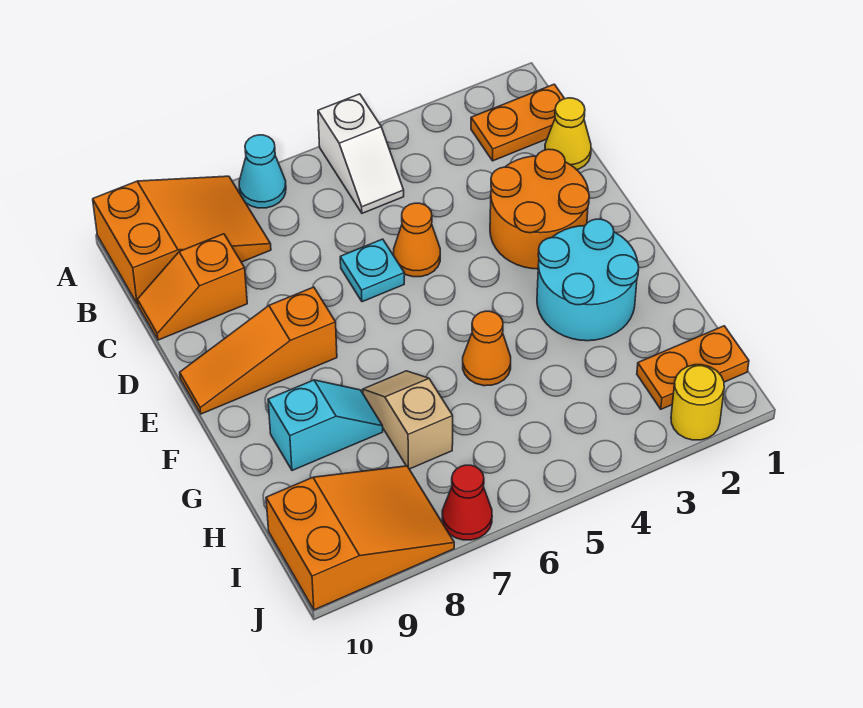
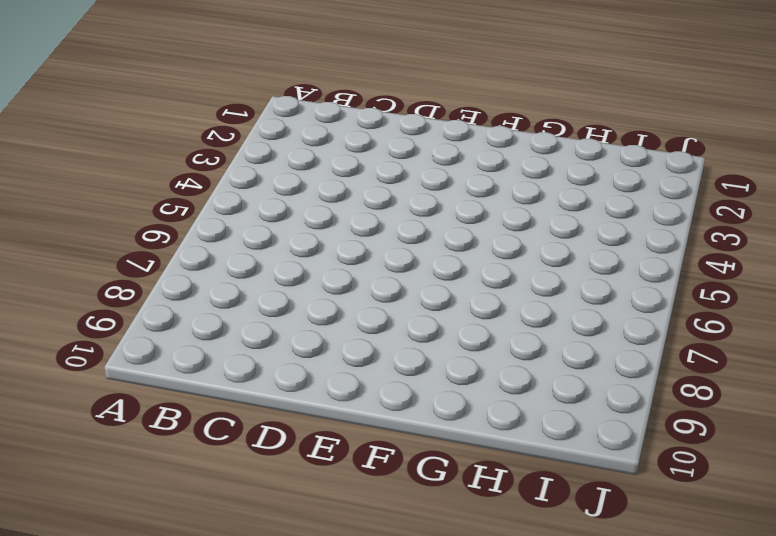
none -> white 1x2 slope [318,94,404,213]
none -> cyan 1x1 cone [239,135,286,208]
none -> orange 2x3 slope [93,176,271,304]

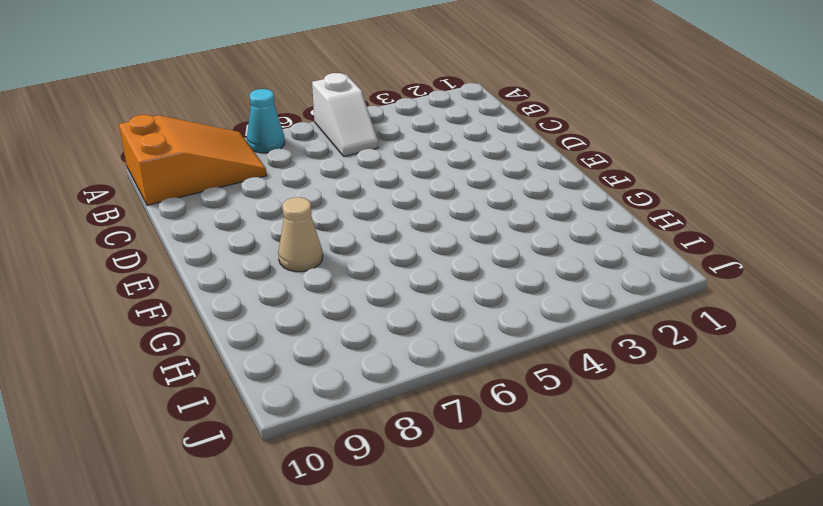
tan 1x1 cone [278,197,323,272] -> none
none -> orange 1x2 plate [471,84,565,161]
none -> yellow 1x1 cone [545,98,591,170]
none -> orange 1x2 slope [137,234,247,340]

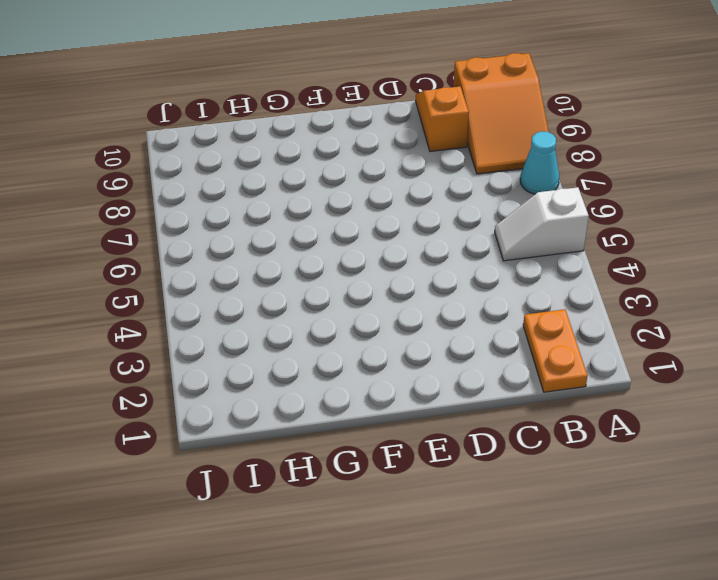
none -> yellow 1x1 cone [545,98,591,170]
none -> orange 2x2 round brick [490,149,589,269]
none -> orange 1x1 cone [393,203,440,277]

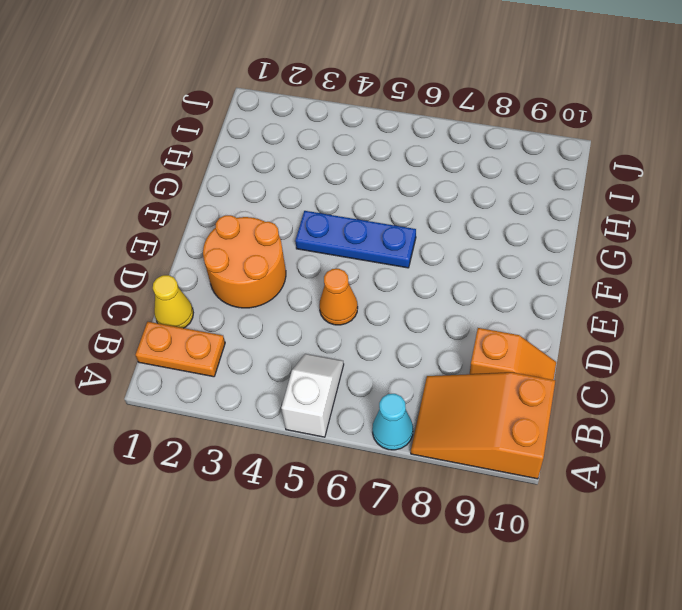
blue 1x3 plate [295,211,416,268] -> none
none -> cyan 1x1 plate [340,239,404,302]
none -> orange 1x3 slope [180,287,337,414]
none -> cyan 2x2 round brick [537,219,639,341]

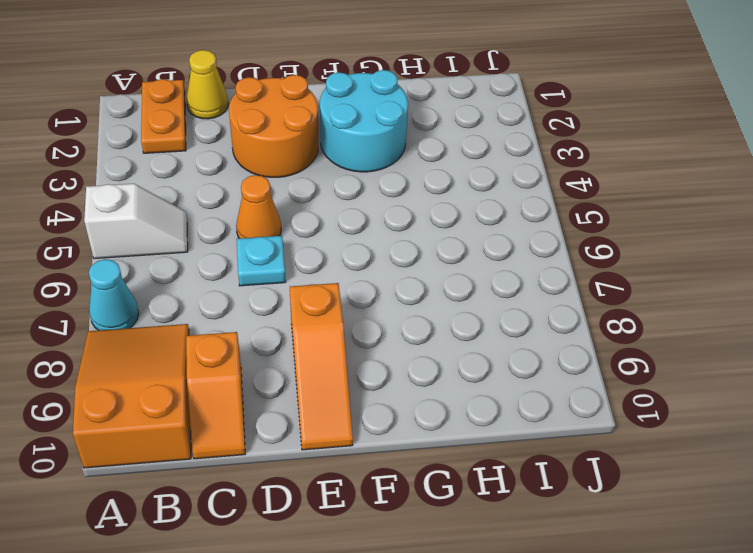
none -> orange 1x1 cone [463,311,511,386]
none -> tan 1x2 slope [363,371,453,469]
none -> cyan 1x2 slope [268,380,383,471]

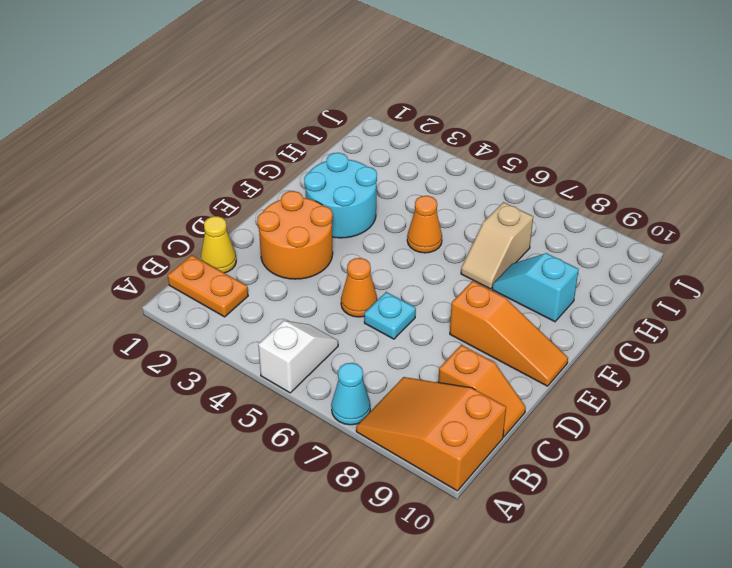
none -> orange 1x2 plate [637,326,749,409]
none -> orange 2x3 slope [266,466,454,610]
none -> yellow 1x1 round brick [671,365,724,440]

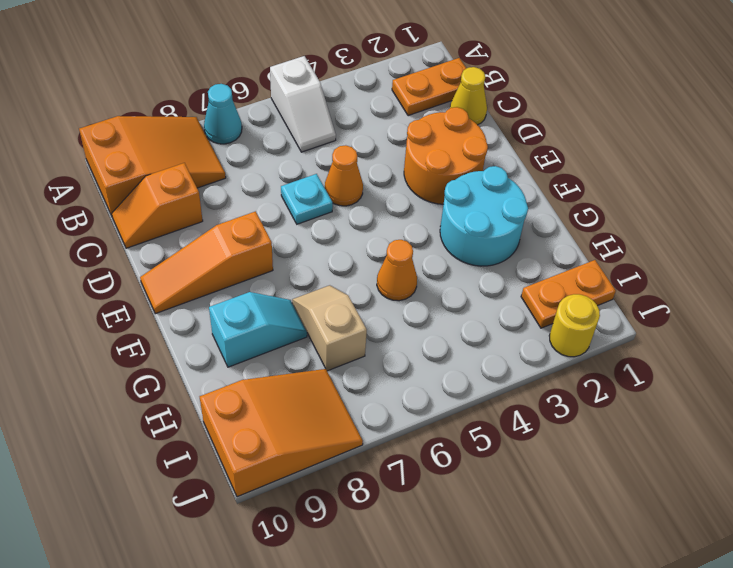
none -> red 1x1 cone [442,465,492,540]

